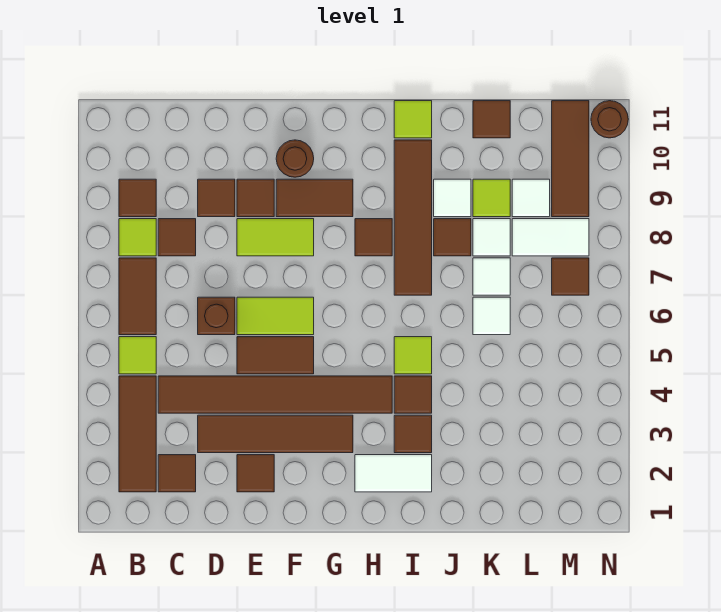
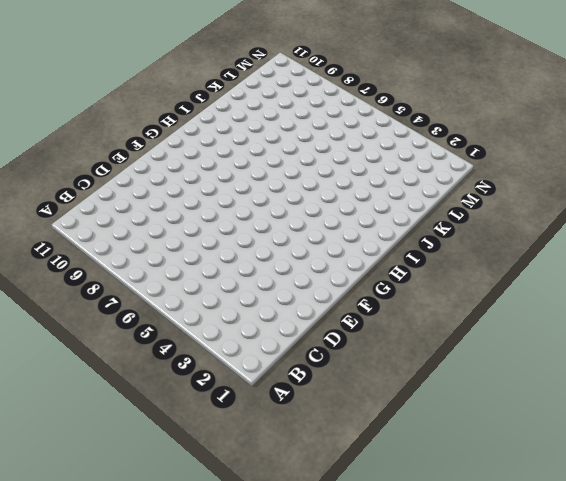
none -> brown 1x3 tile [119,376,156,492]
none -> lime 1x1 tile [119,337,156,374]
none -> brown 1x2 tile [119,258,156,335]
none -> lime 1x1 tile [119,219,156,256]

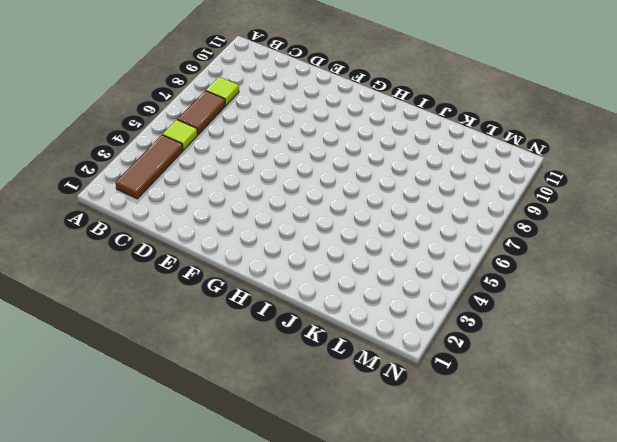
none -> brown 1x1 tile [119,179,156,217]
none -> brown 1x1 tile [158,455,196,492]
none -> brown 1x6 tile [158,376,392,413]
none -> brown 1x1 tile [158,219,196,256]

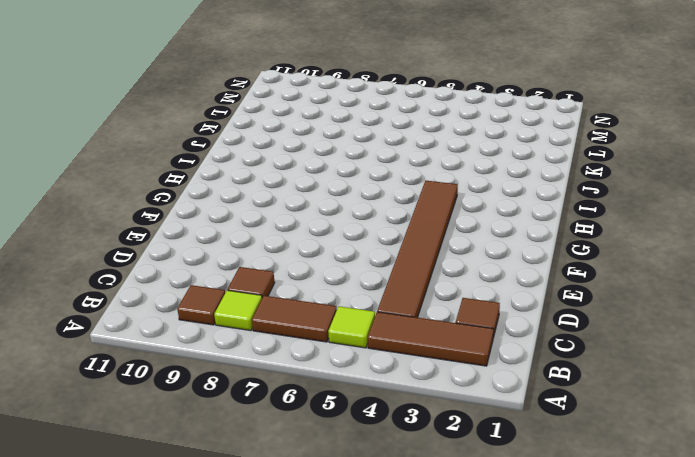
none -> brown 1x4 tile [198,415,353,453]
none -> brown 1x1 brick [198,297,235,335]
none -> brown 1x1 tile [198,179,235,217]
none -> brown 1x1 tile [237,455,274,492]

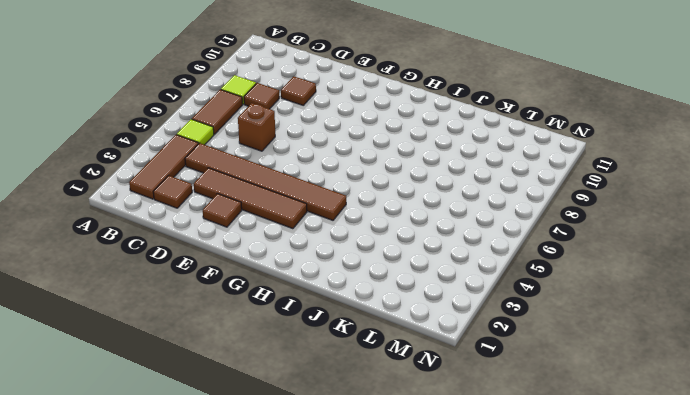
none -> brown 1x1 tile [119,179,156,217]
none -> brown 1x2 tile [237,337,314,374]
none -> lime 1x2 tile [237,297,314,335]
none -> lime 1x2 tile [237,219,314,256]

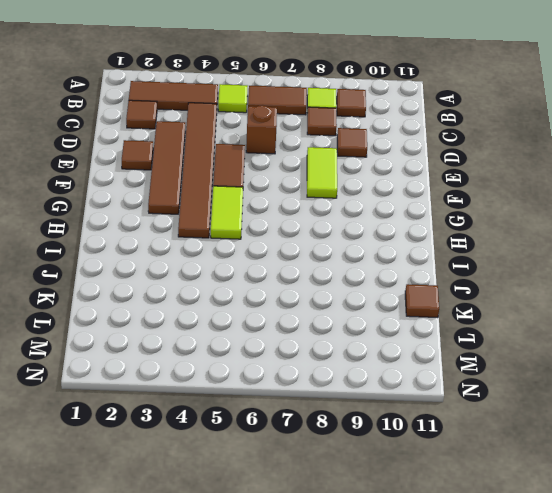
lime 1x2 tile [211,186,243,239] -> lime 1x2 tile moved to [237,297,314,335]
none -> brown 1x1 tile [237,179,274,217]
none -> brown 1x2 tile [276,179,353,217]
none -> brown 1x1 round brick [276,140,314,177]
none -> white 1x2 tile [355,455,432,492]

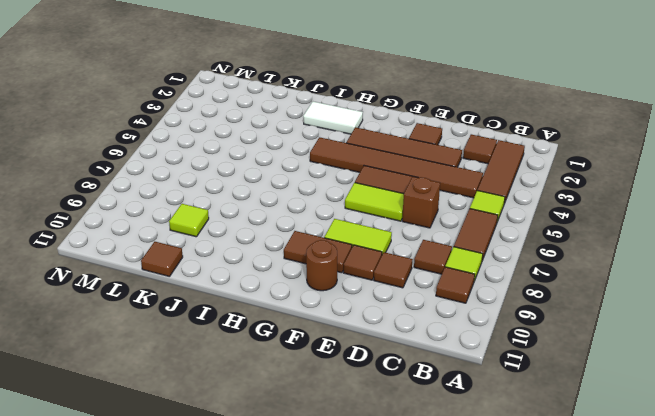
none -> brown 1x1 tile [355,219,392,256]
none -> brown 1x1 tile [394,415,432,453]
none -> brown 1x1 tile [394,376,432,413]
none -> lime 1x1 tile [394,337,432,374]

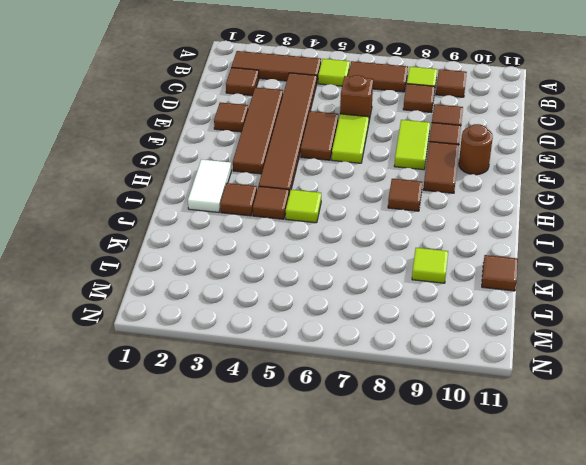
none -> brown 1x4 tile [394,140,432,295]
none -> lime 1x1 tile [394,101,432,138]
none -> brown 1x1 tile [434,219,471,256]
none -> white 1x1 tile [434,179,471,217]

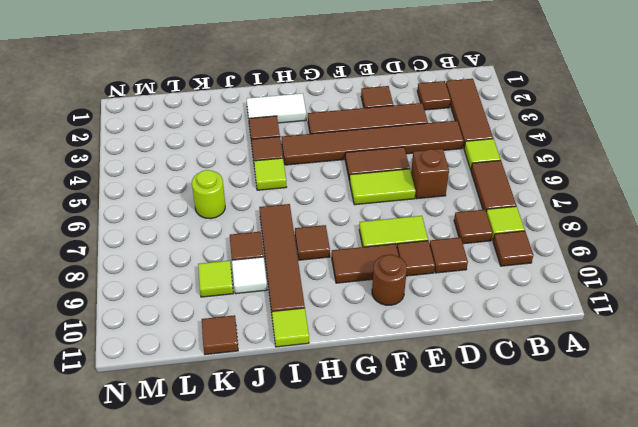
lime 1x1 round brick [192,170,225,219] -> white 1x1 tile [473,297,510,335]
none -> white 1x1 tile [473,258,510,295]
none -> white 1x1 tile [473,219,510,256]
none -> white 1x2 tile [512,219,589,256]
none -> white 1x1 tile [512,179,550,217]

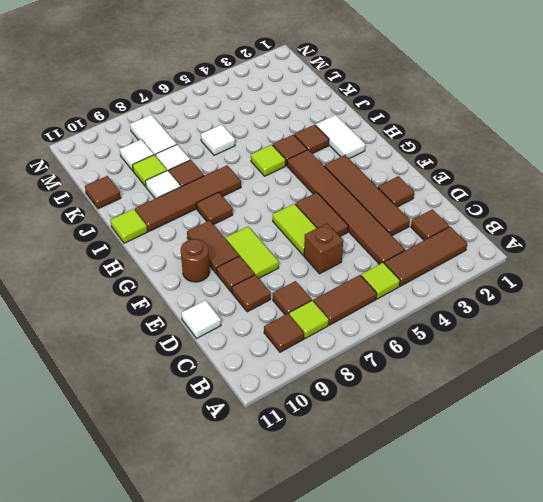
white 1x1 tile [181,300,221,338] -> white 1x1 tile moved to [473,258,510,295]
none -> brown 1x1 tile [552,258,589,295]
none -> brown 1x3 tile [552,101,589,217]
none -> brown 1x1 round brick [591,101,628,138]

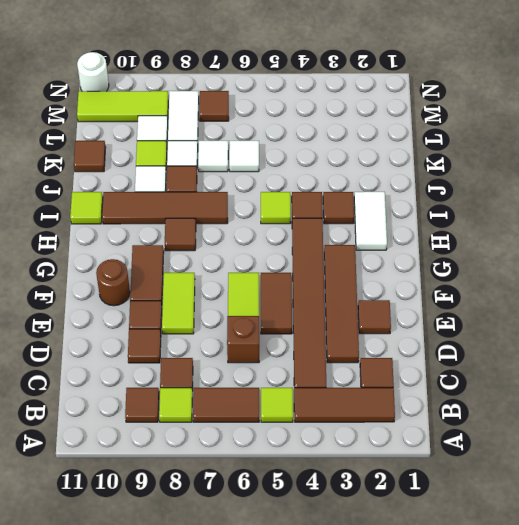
lime 1x3 tile [77,91,168,122] -> brown 1x3 tile [552,101,589,217]
white 1x1 round brick [77,52,109,91] -> brown 1x1 round brick [591,101,628,138]

